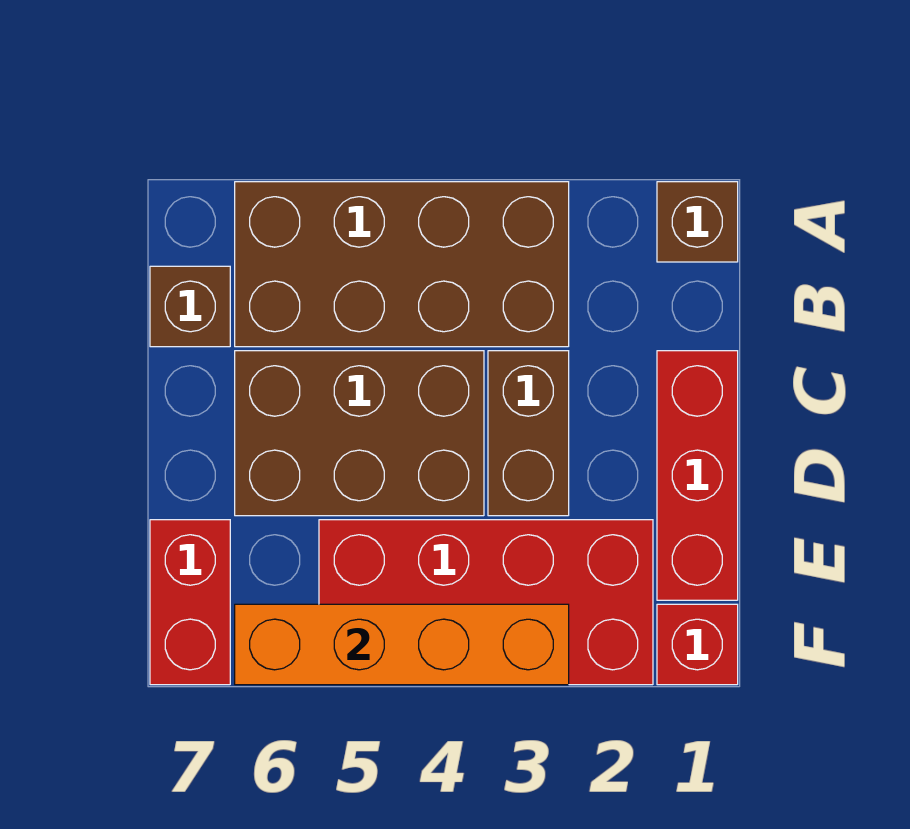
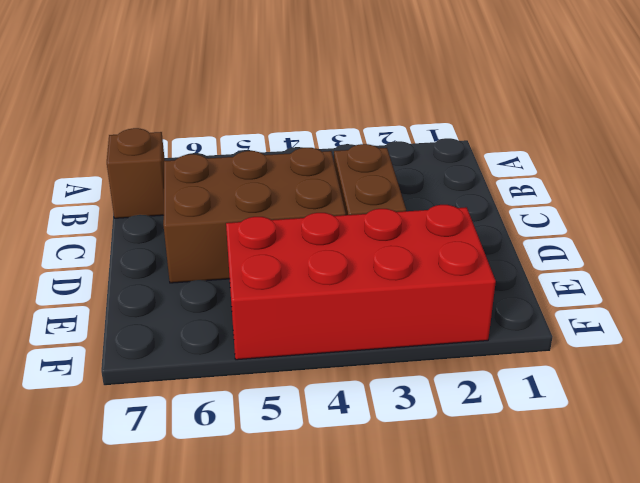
none -> brown 1x1 brick [657,182,738,262]
none -> brown 2x4 brick [235,182,569,347]

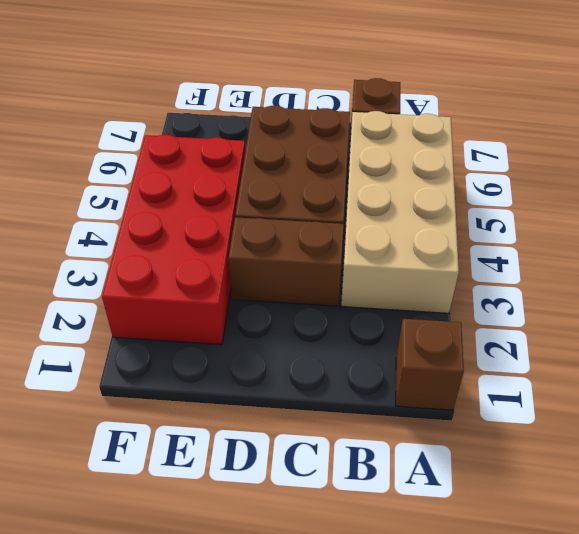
tan 2x4 brick [341,111,459,313] -> brown 2x4 brick [235,182,569,347]
none -> red 1x3 brick [657,351,738,600]
none -> red 1x2 brick [150,520,230,685]

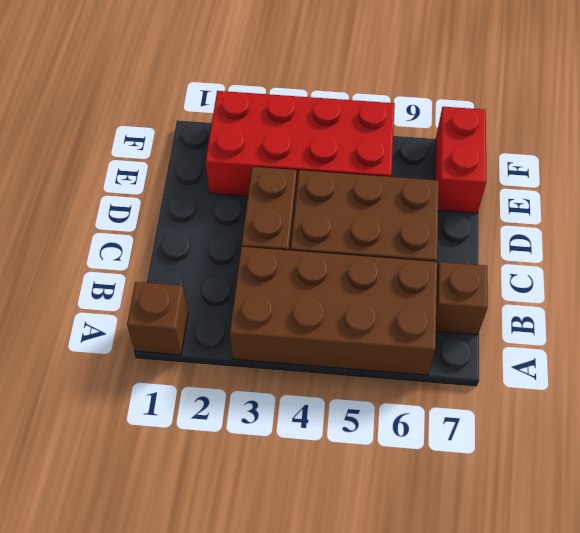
none -> red 1x3 brick [657,351,738,600]
none -> red 1x1 brick [657,604,738,685]

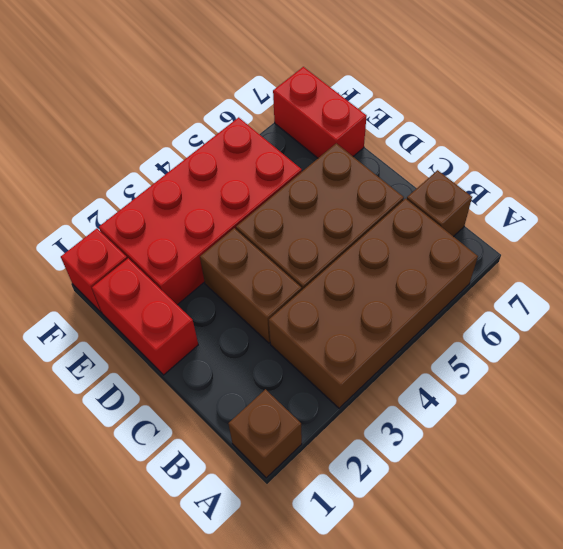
red 1x2 brick [92,258,198,375] -> red 1x3 brick [657,351,738,600]
none -> orange 1x4 brick [235,604,569,685]

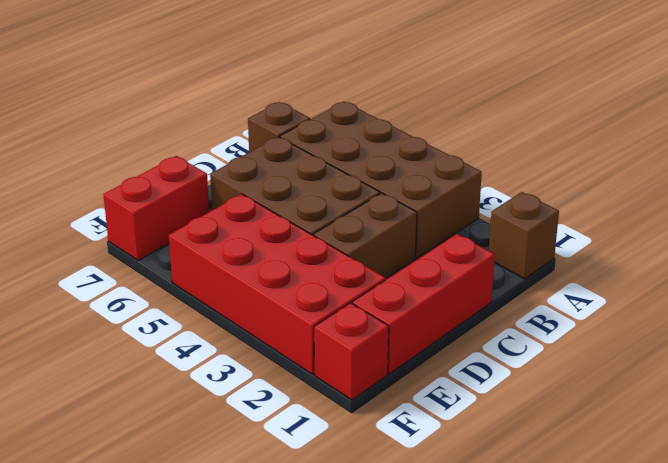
none -> orange 1x4 brick [235,604,569,685]

